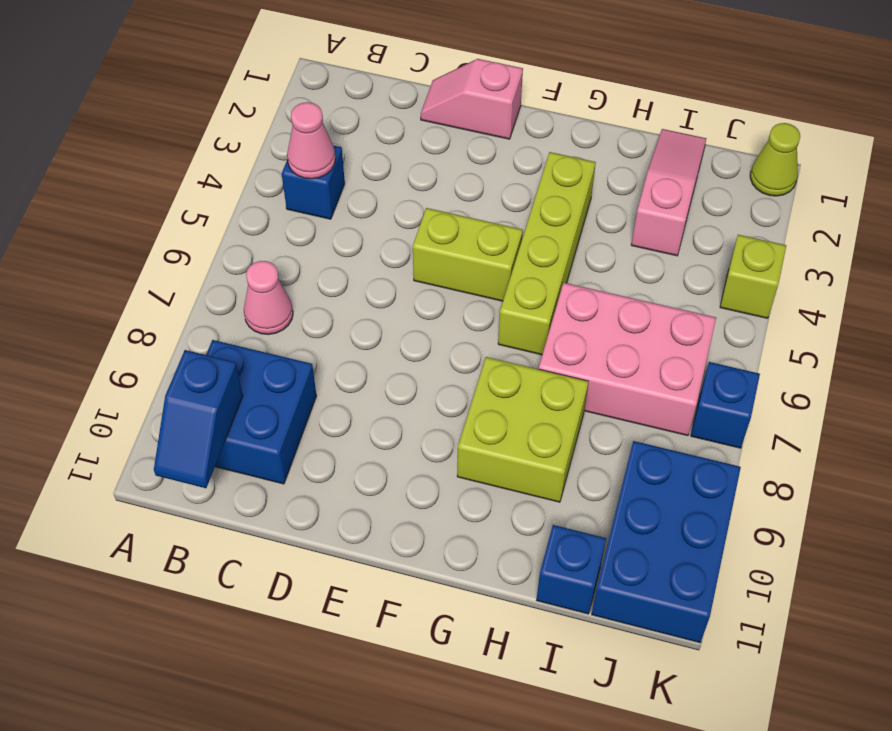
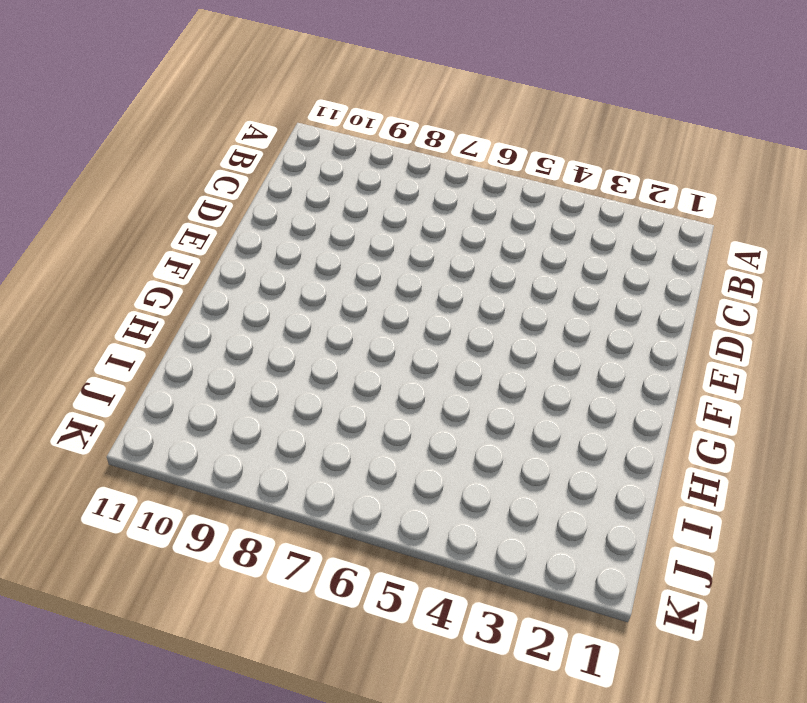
none -> blue 1x1 brick [282,145,345,219]
none -> pink 1x1 cone [244,261,293,334]
none -> blue 2x2 brick [206,340,316,484]

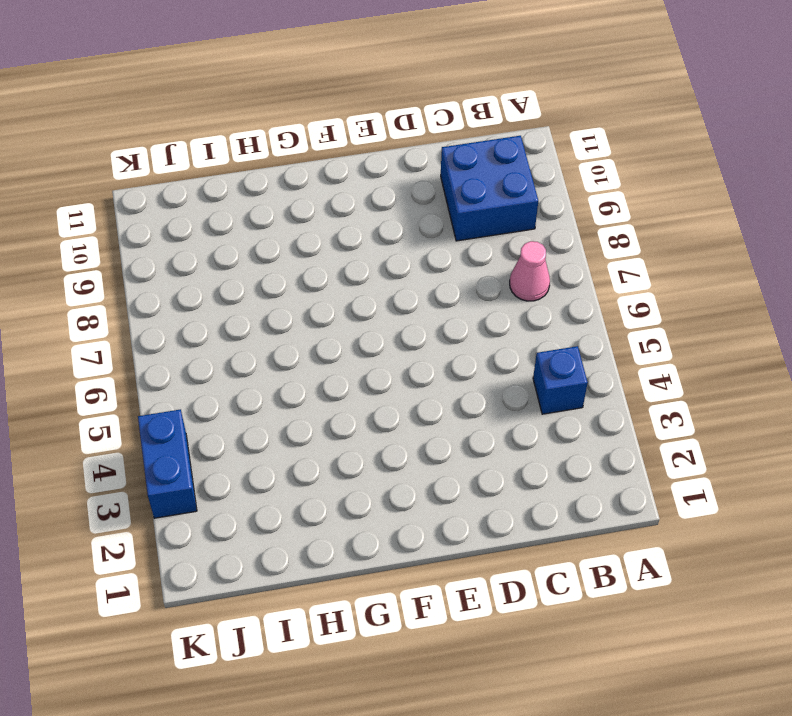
blue 1x2 brick [138,410,197,518] -> lime 1x1 brick [720,235,786,318]
none -> pink 1x2 slope [421,59,523,139]
none -> lime 1x2 brick [413,208,523,301]
none -> lime 1x4 brick [498,152,596,355]

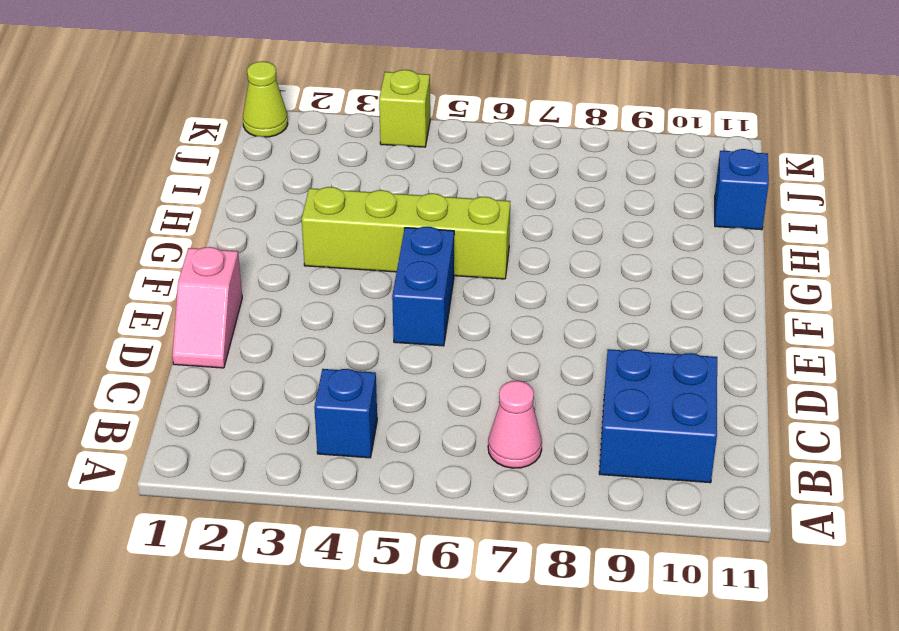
blue 1x2 brick [392,227,454,346] -> lime 1x2 brick [413,208,523,301]
none -> lime 2x2 brick [457,357,589,502]
none -> pink 2x3 brick [539,283,716,436]
none -> pink 1x3 slope [631,129,706,256]

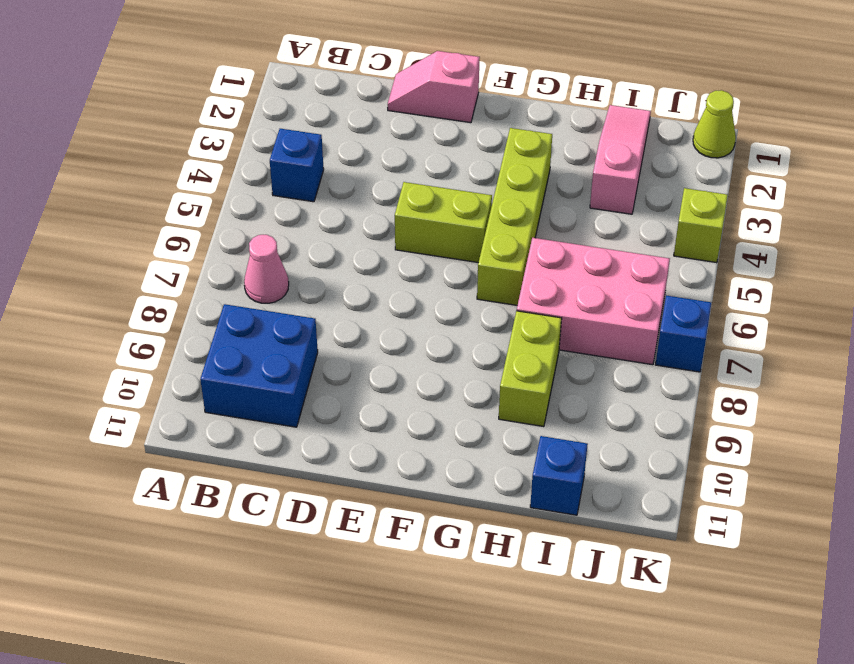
lime 1x2 brick [499,311,562,427] -> lime 2x2 brick [457,357,589,502]
none -> blue 2x3 brick [592,441,741,643]
none -> pink 1x1 cone [287,102,336,179]
none -> blue 1x2 slope [154,350,243,488]

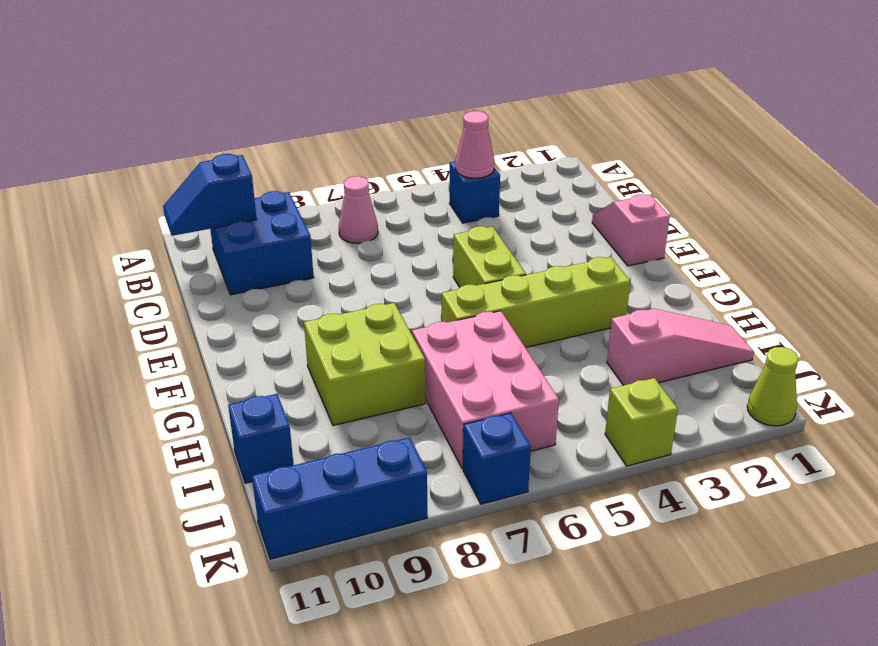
blue 1x3 brick [252,437,427,559] -> blue 2x3 brick [592,441,741,643]

